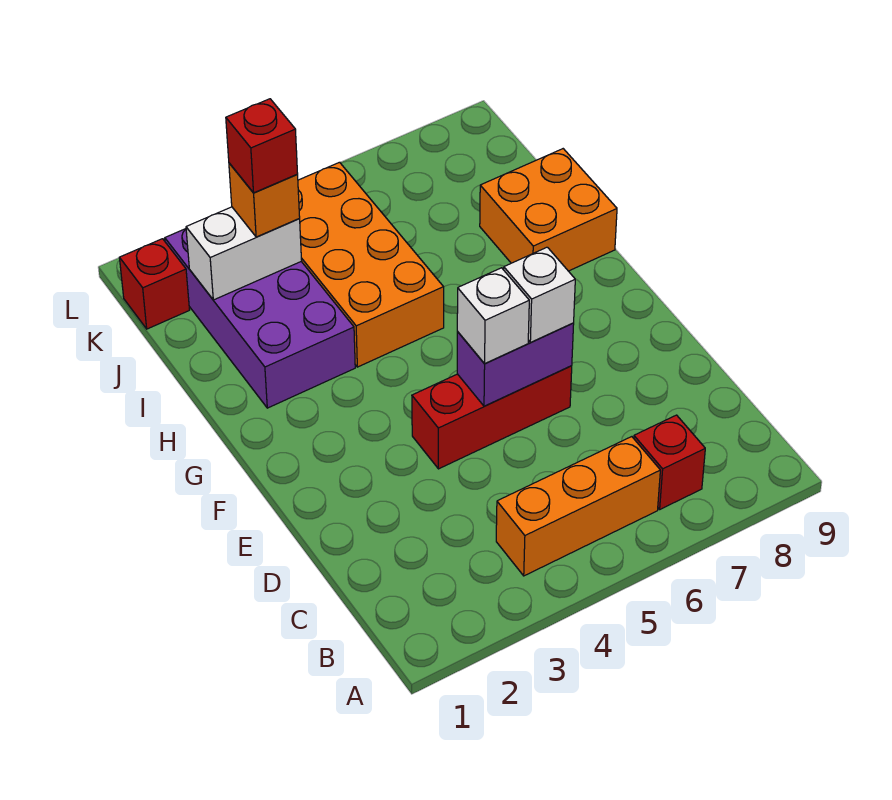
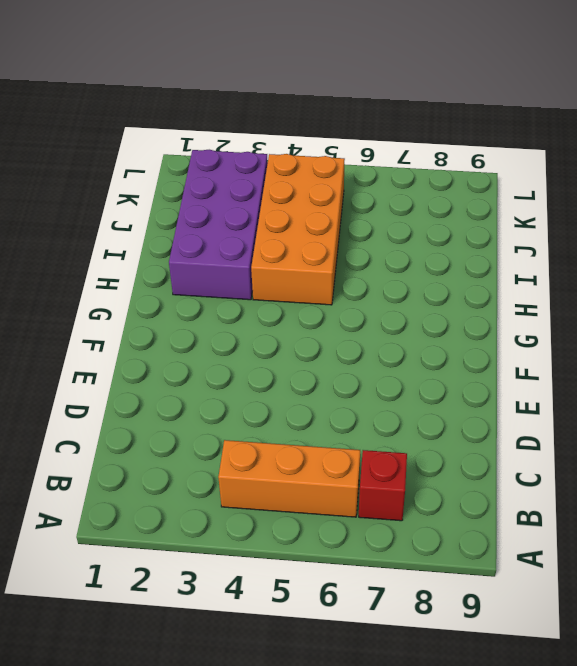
none -> red 1x3 brick [412,366,572,469]
none -> orange 2x2 brick [480,149,617,271]
none -> red 1x1 brick [119,239,189,329]

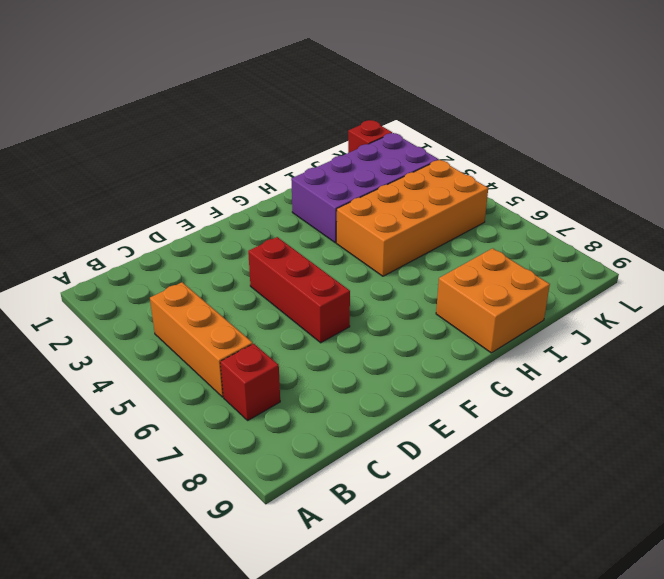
none -> purple 1x2 brick [457,323,574,406]
none -> white 1x2 brick [186,207,302,300]
none -> white 1x1 brick [457,268,529,364]

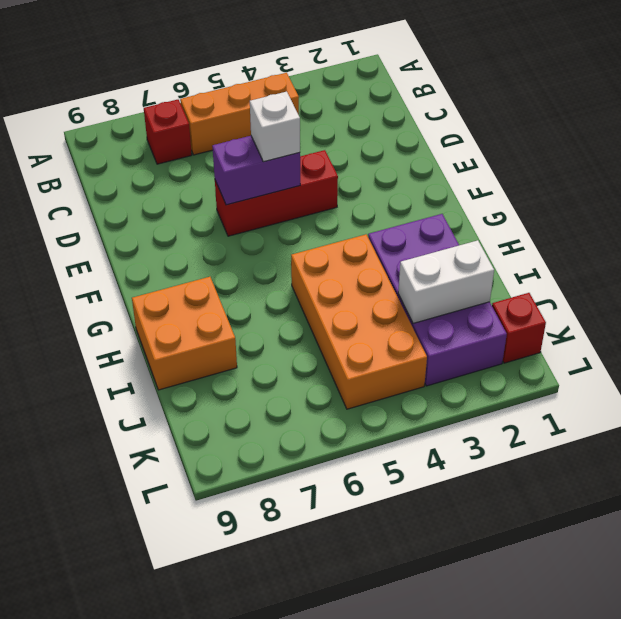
none -> white 1x1 brick [504,247,575,342]
none -> orange 1x1 brick [229,163,300,237]
none -> red 1x1 brick [226,99,298,193]

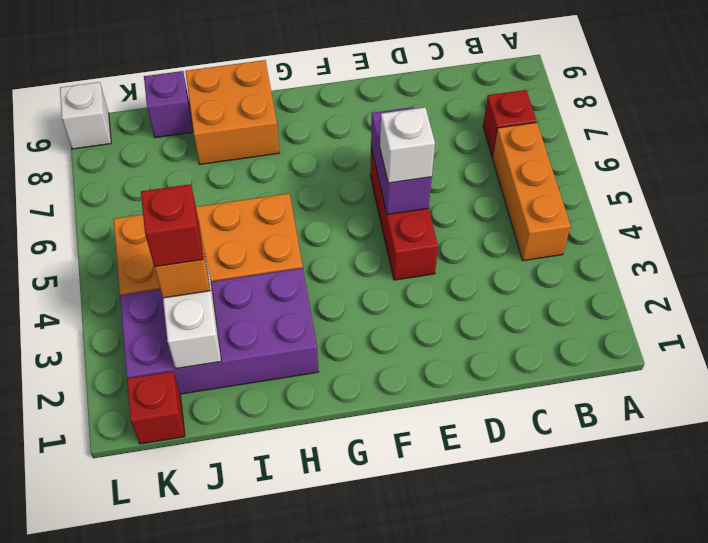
purple 1x1 brick [144,71,193,138] -> none
white 1x1 brick [60,82,111,149] -> white 1x1 brick moved to [504,247,575,342]

